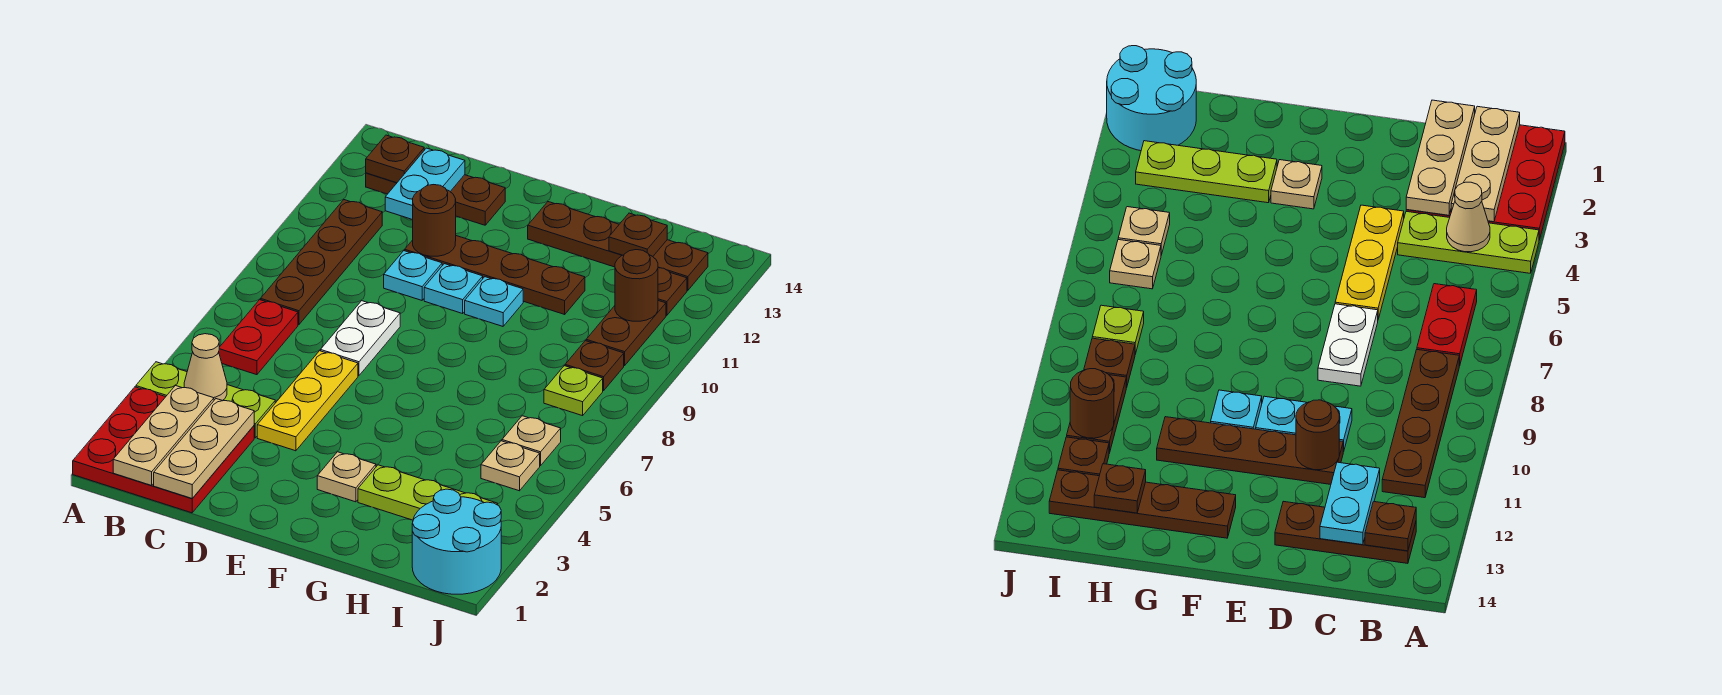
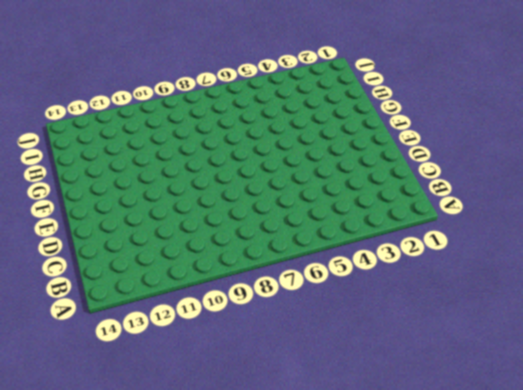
none -> red 3x3 plate [73,387,254,513]
none -> lime 1x3 plate [136,362,275,438]
none -> red 1x2 plate [219,300,298,375]

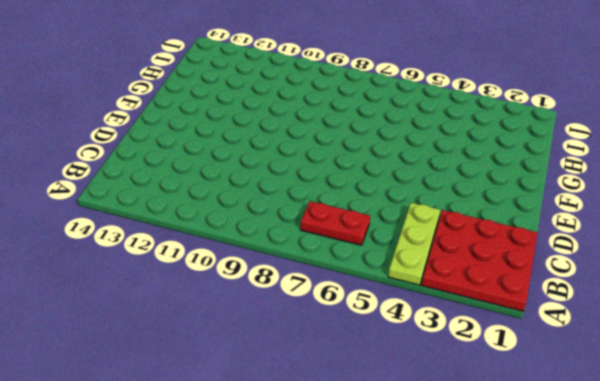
none -> brown 1x4 plate [261,200,382,325]
none -> brown 1x3 plate [366,173,505,225]
none -> yellow 1x3 plate [257,351,358,451]

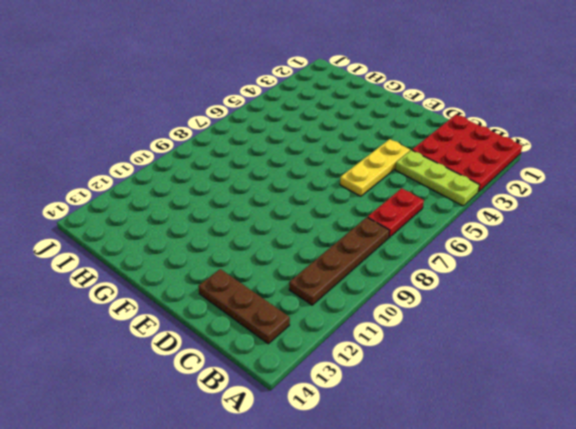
none -> white 1x2 plate [321,301,400,376]
none -> cyan 1x1 plate [384,251,442,300]
none -> brown 1x4 plate [405,236,585,314]

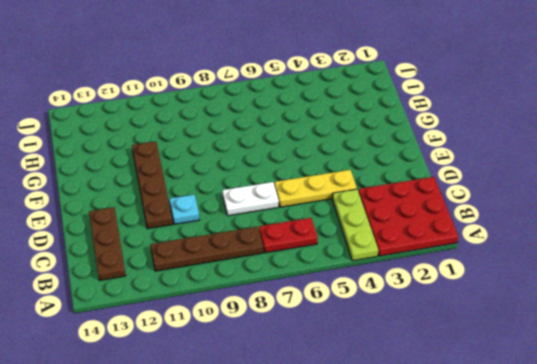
none -> cyan 1x1 plate [424,264,483,313]
none -> tan 1x1 plate [317,452,376,502]
none -> cyan 1x1 plate [465,277,523,326]

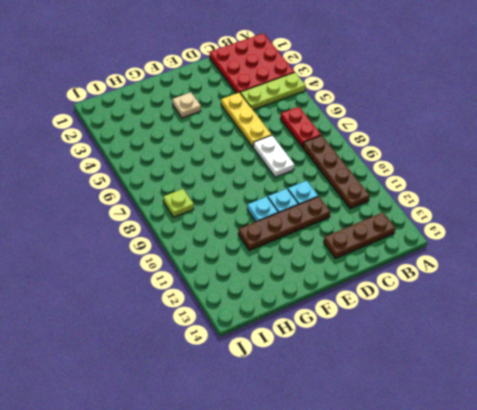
none -> brown 1x4 plate [528,202,708,290]
none -> lime 1x3 plate [358,465,498,520]
none -> cyan 2x2 round brick [412,489,501,594]

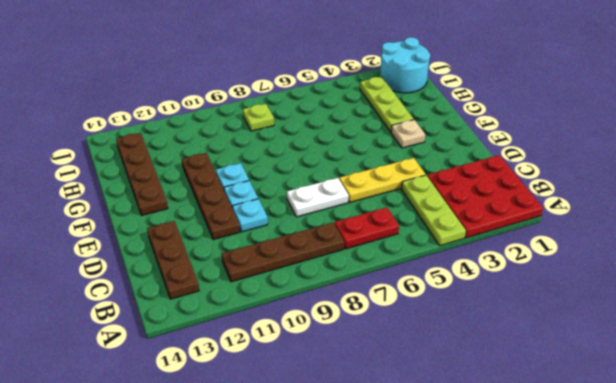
none -> tan 1x1 plate [481,441,540,491]
none -> tan 1x1 plate [502,416,561,466]
none -> brown 1x1 plate [565,341,624,391]

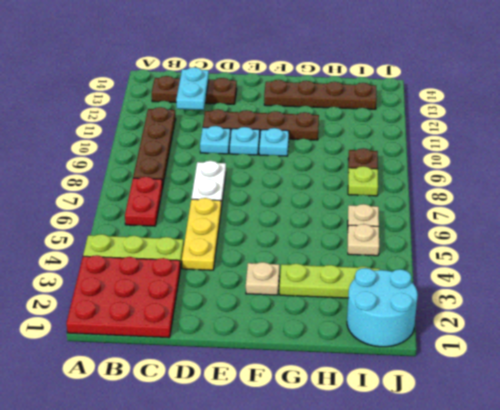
none -> brown 1x2 plate [586,301,666,365]
none -> brown 1x1 plate [658,268,687,315]
none -> tan 1x3 plate [113,385,214,485]

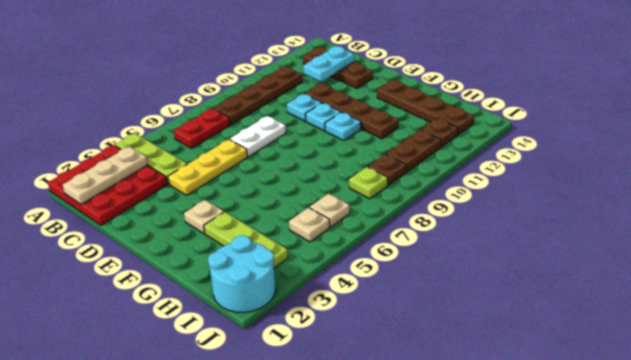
none -> tan 1x1 cone [184,334,227,401]
none -> brown 1x1 plate [366,135,424,183]
none -> tan 1x3 plate [154,399,254,499]

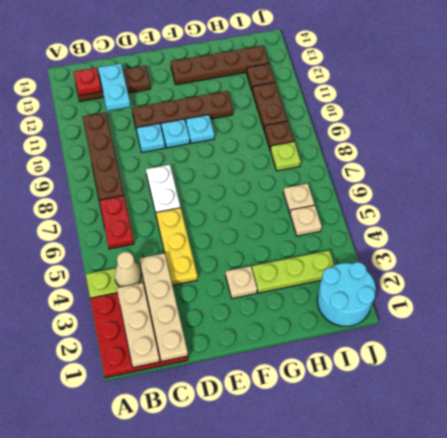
red 1x1 plate [74,68,102,96] -> brown 1x1 plate [366,135,424,183]
tan 1x4 plate [139,253,188,362] -> tan 1x3 plate [154,399,254,499]
none -> brown 1x1 round brick [413,185,456,256]
none -> brown 1x1 plate [609,213,667,256]
none -> brown 1x1 round brick [615,250,658,321]

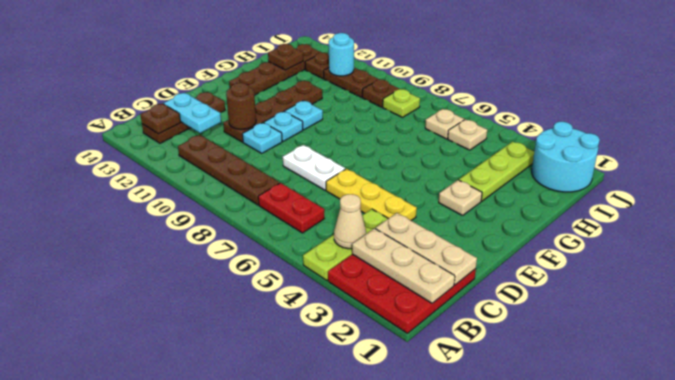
cyan 1x1 round brick [329,33,354,76] -> brown 1x1 round brick [615,250,658,321]

